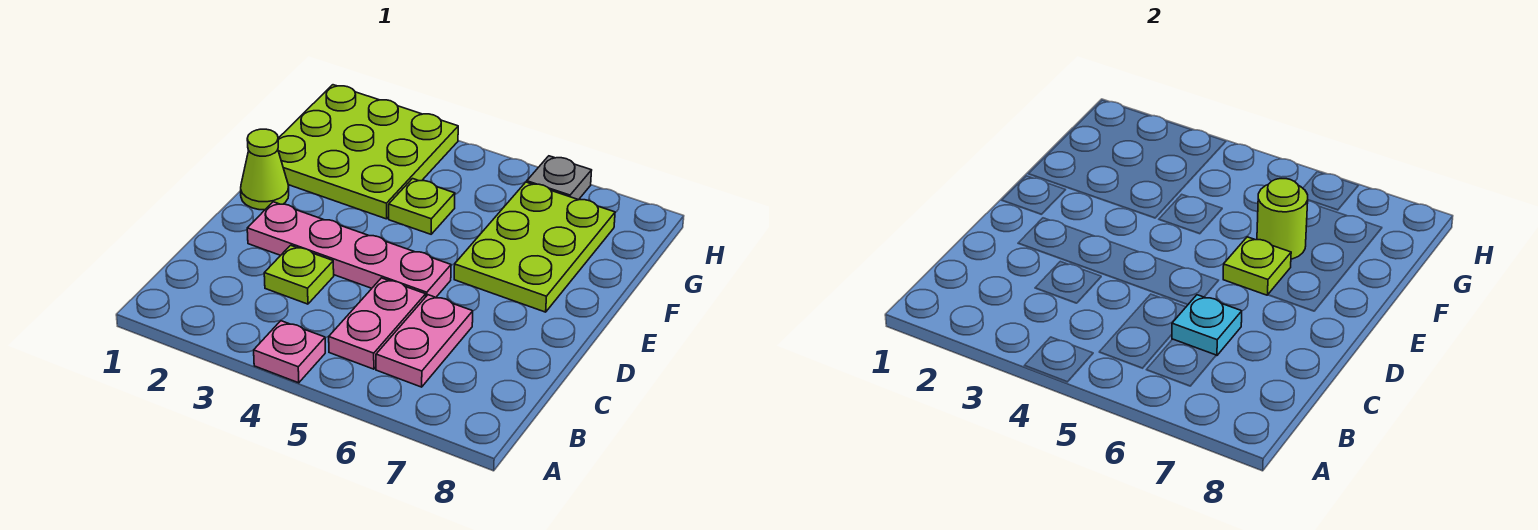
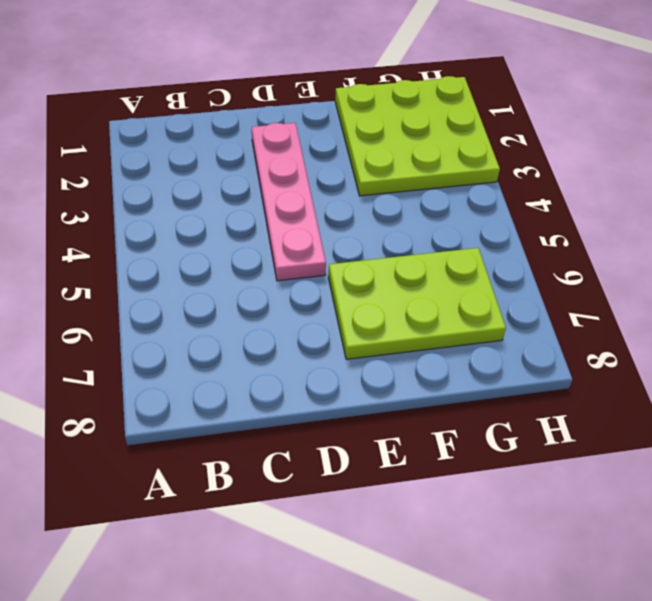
none -> pink 1x1 plate [254,321,325,383]
none -> pink 1x2 plate [329,278,426,369]
none -> pink 1x2 plate [376,295,473,387]

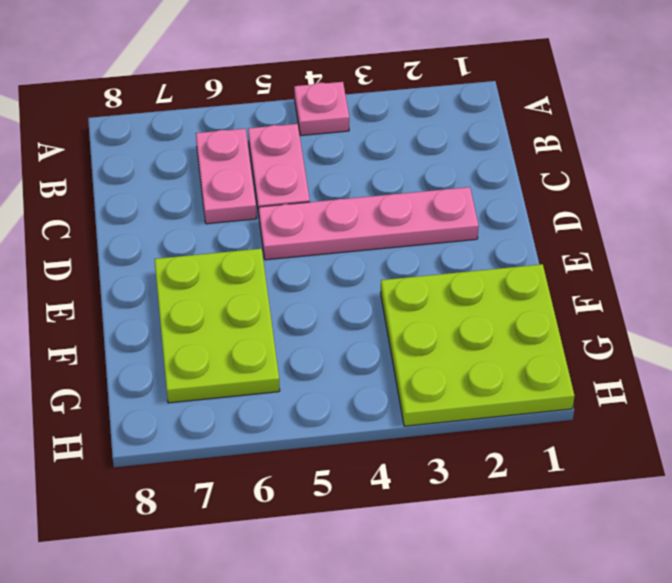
none -> lime 1x1 plate [264,245,334,304]
none -> lime 1x1 cone [241,129,289,210]
none -> lime 1x1 plate [389,179,455,234]

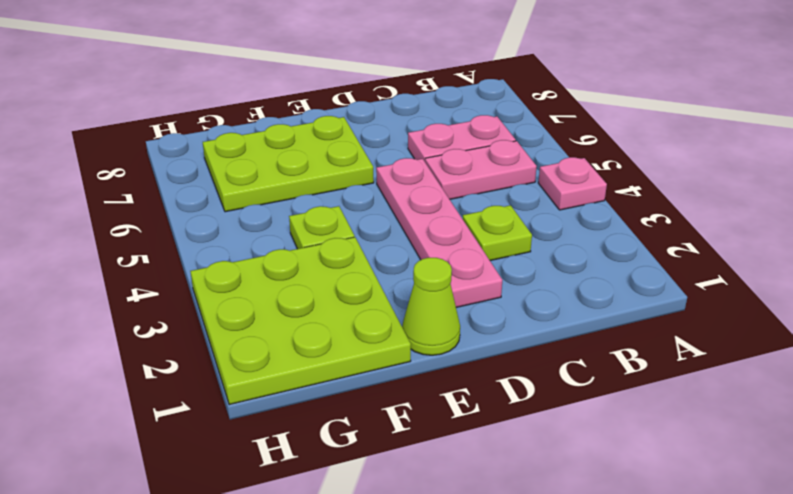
none -> grey 1x1 plate [527,156,592,200]
none -> cyan 1x1 plate [1172,295,1242,356]
none -> lime 1x1 plate [1223,237,1291,295]

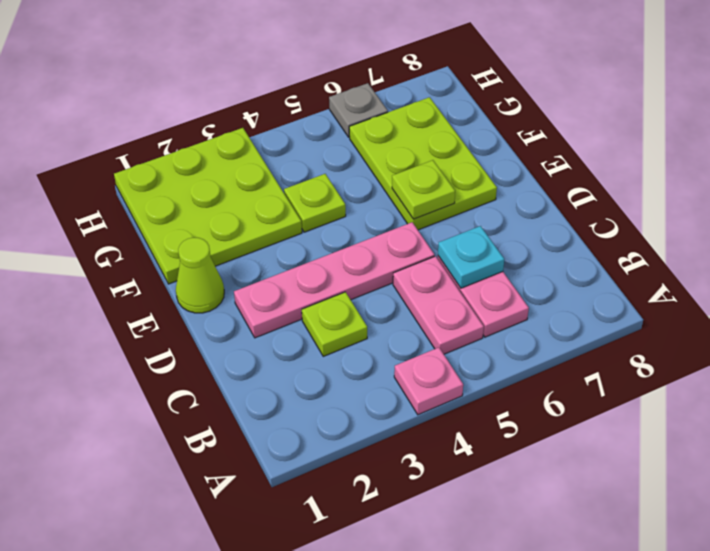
none -> lime 1x1 round brick [1257,179,1308,259]

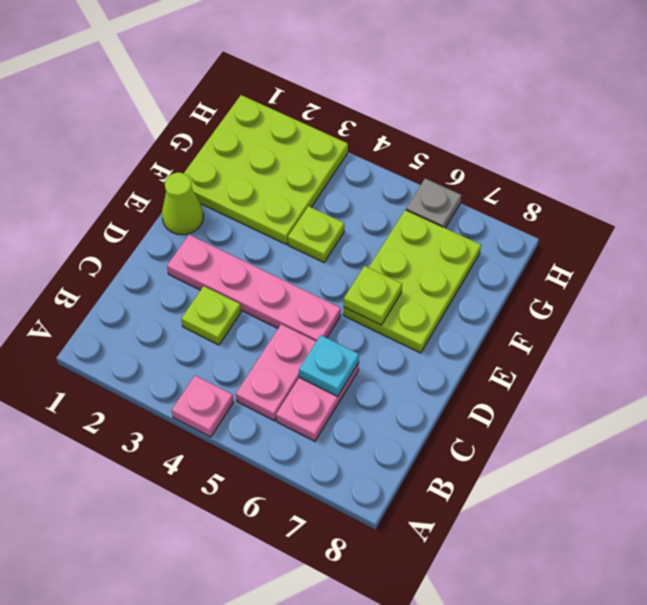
none -> lime 1x1 round brick [1257,179,1308,259]

